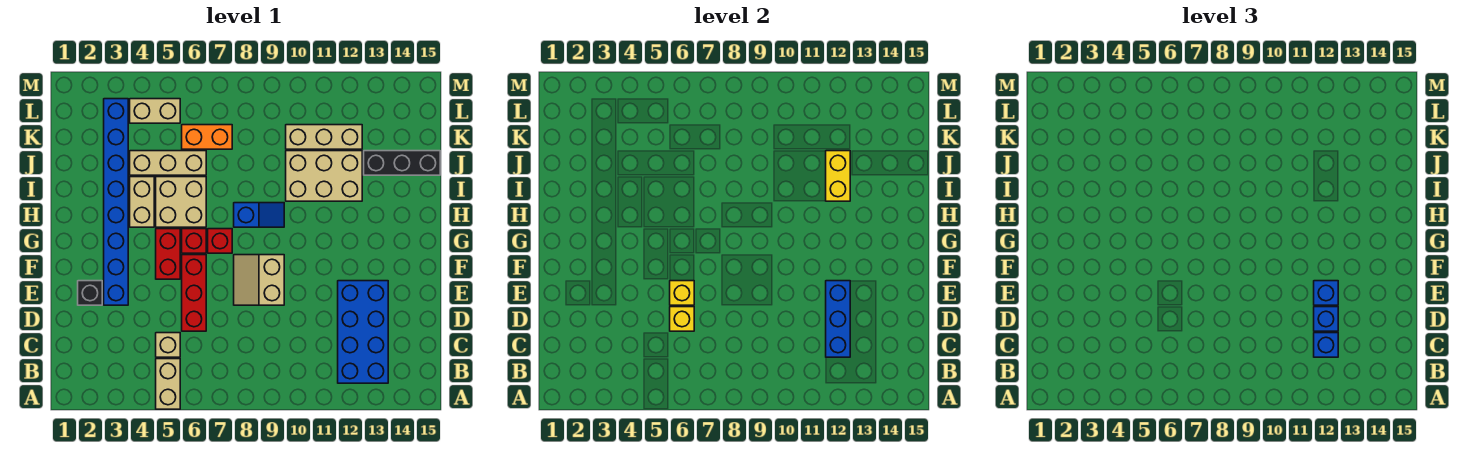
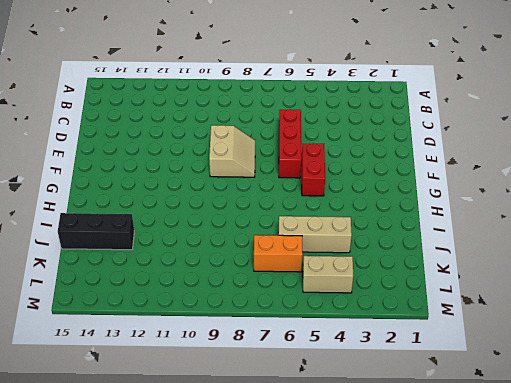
none -> tan 1x2 brick [156,359,180,409]
none -> blue 2x4 brick [338,281,388,383]
none -> tan 1x1 brick [156,333,180,357]

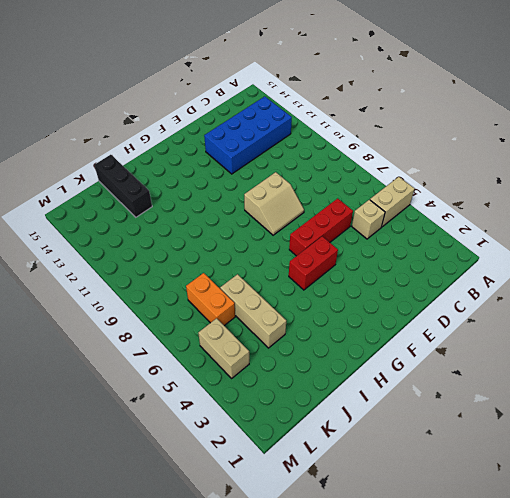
none -> black 1x1 brick [78,281,102,305]
none -> blue 1x8 brick [104,99,128,305]
none -> red 1x1 brick [182,229,206,253]

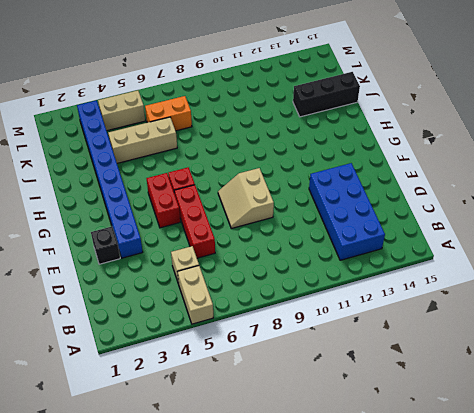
none -> red 1x1 brick [208,229,232,253]
none -> tan 1x2 brick [130,177,154,227]
none -> tan 2x2 brick [156,177,206,227]

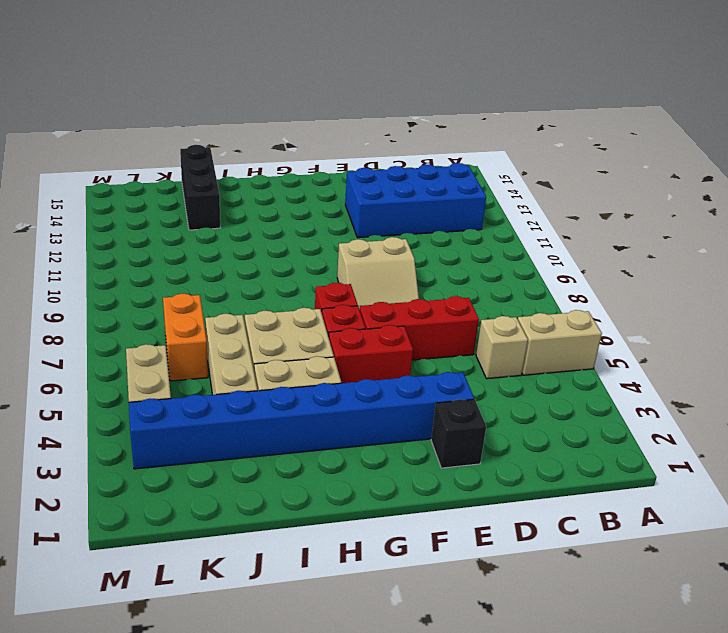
none -> blue 1x2 slope [234,203,284,227]
none -> tan 2x3 brick [286,151,362,201]
none -> tan 1x3 brick [286,125,362,149]

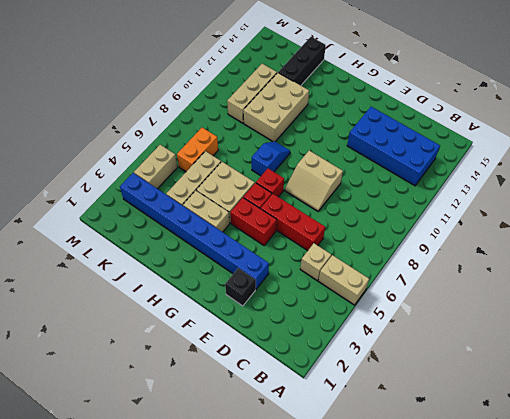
none -> blue 1x3 brick [826,281,850,357]
none -> yellow 1x1 brick [670,307,694,331]
none -> yellow 1x1 brick [670,281,694,305]

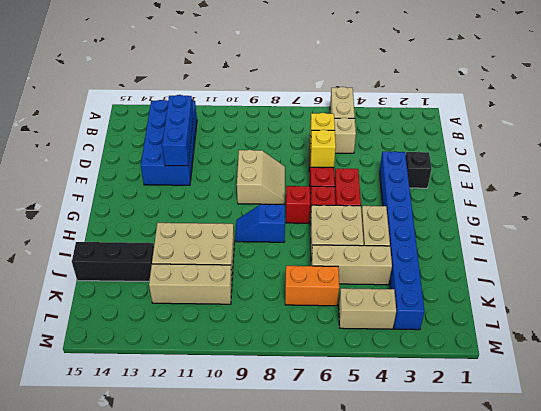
none -> yellow 1x2 brick [826,151,850,201]
none -> blue 1x1 brick [1314,333,1338,357]
none -> blue 1x1 brick [1314,307,1338,331]

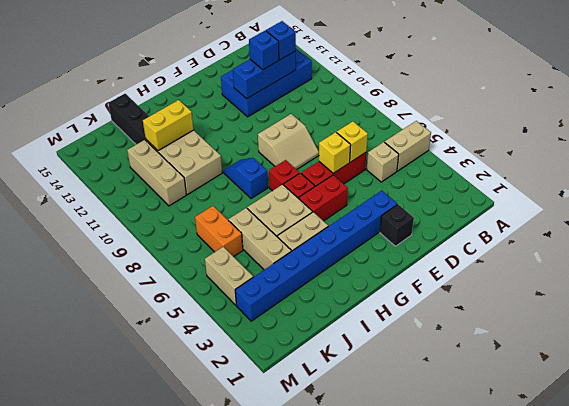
none -> blue 1x1 brick [1314,281,1338,305]

